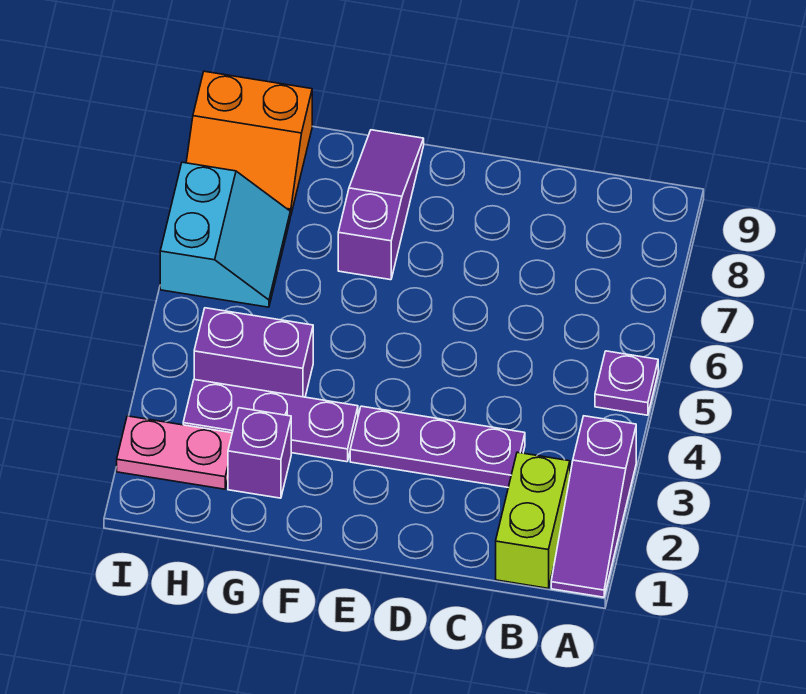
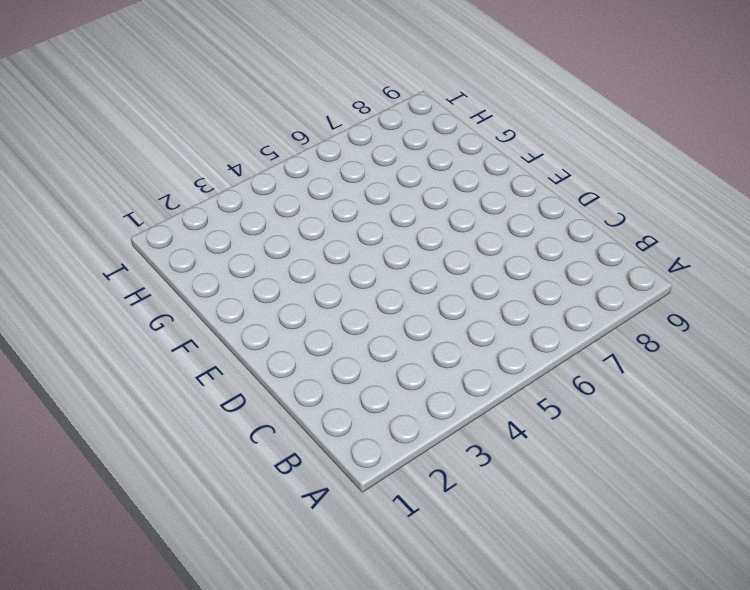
none -> purple 1x3 slope [551,416,636,597]
none -> purple 1x1 plate [595,351,658,415]

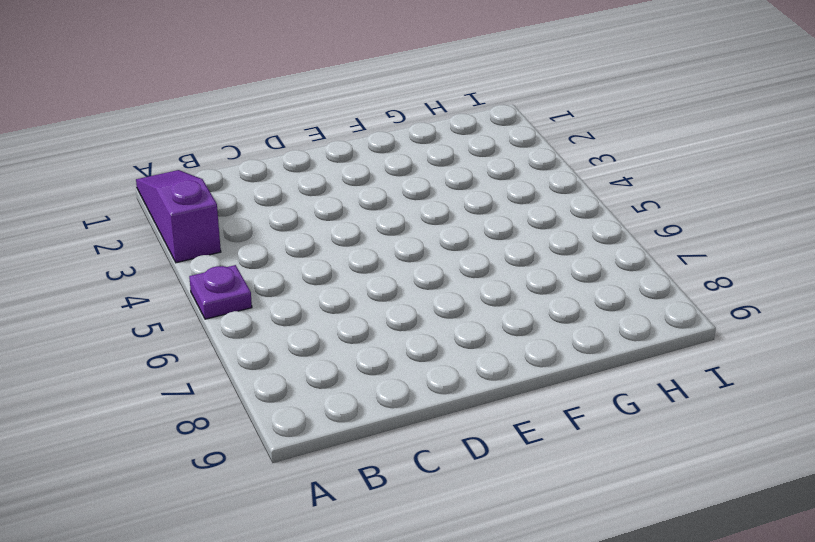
none -> lime 1x2 brick [496,452,570,588]
none -> purple 1x3 plate [350,406,525,487]

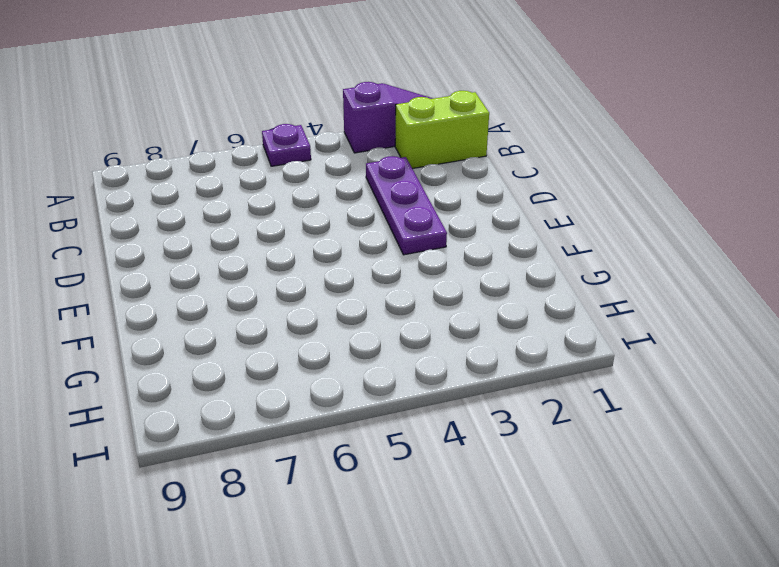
none -> purple 1x3 plate [183,380,358,462]
none -> purple 1x3 slope [338,130,424,280]

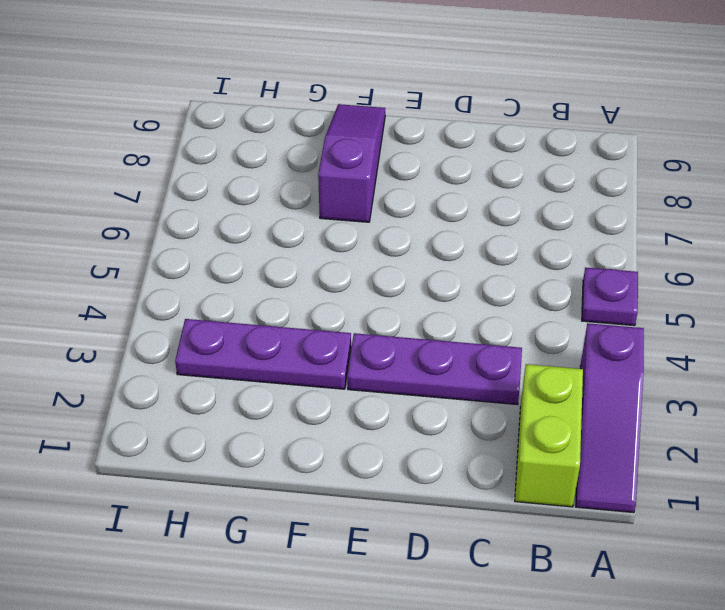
none -> purple 1x1 brick [228,408,291,498]
none -> purple 1x2 brick [194,308,313,397]

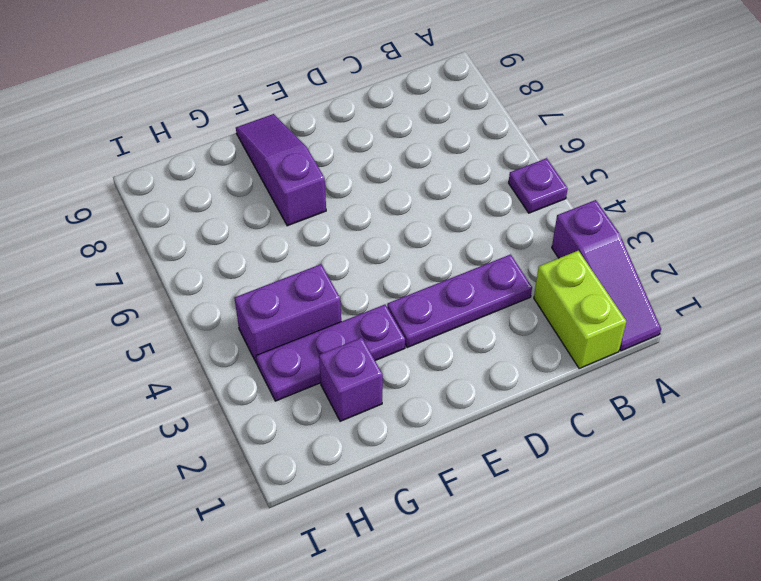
none -> pink 1x2 plate [117,416,232,489]
none -> cyan 2x2 slope [160,162,290,307]

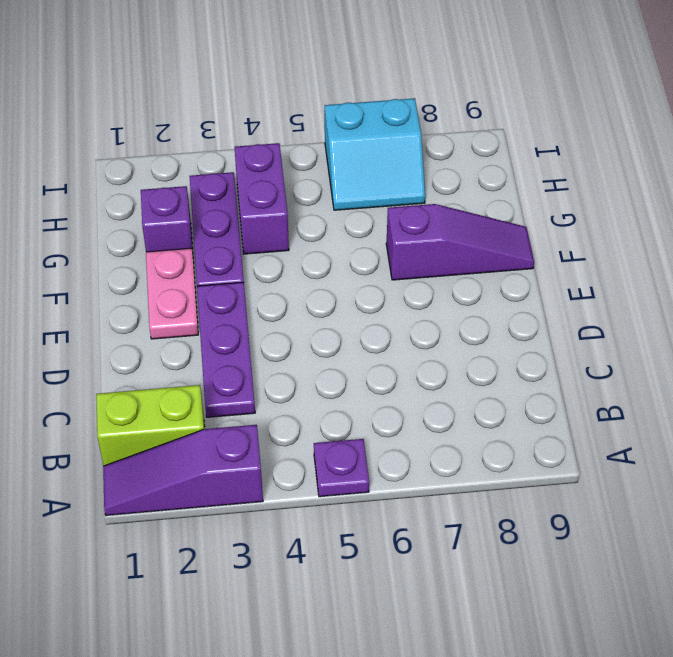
pink 1x2 plate [146,248,198,339] -> pink 1x2 plate moved to [117,416,232,489]
none -> orange 2x2 slope [186,71,312,216]

